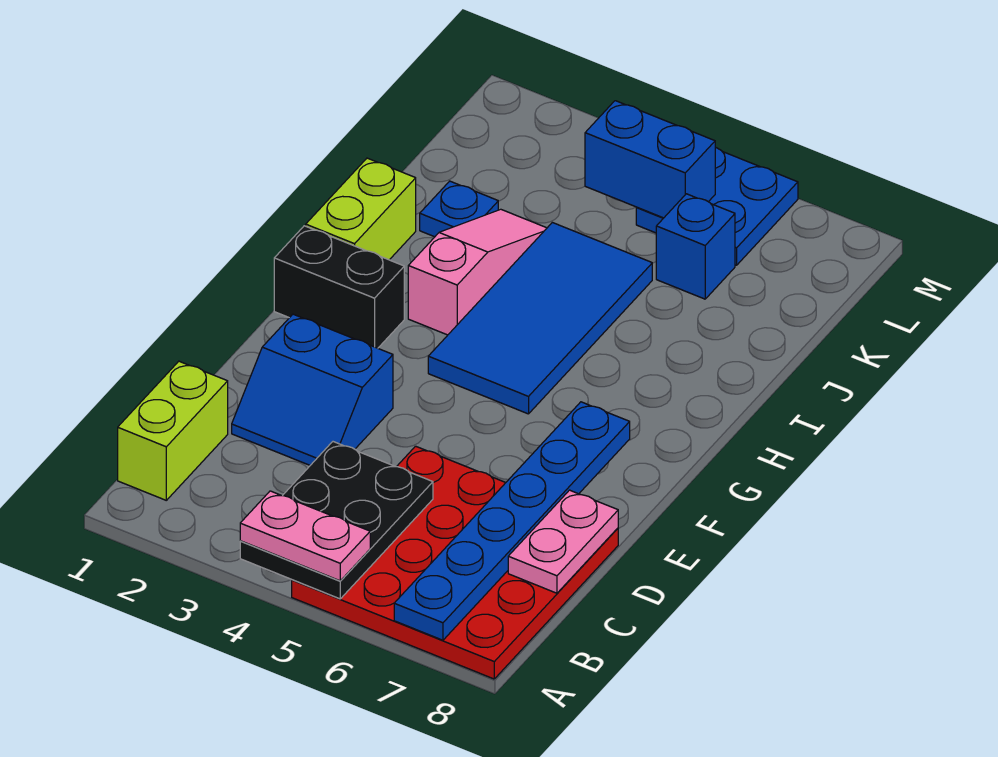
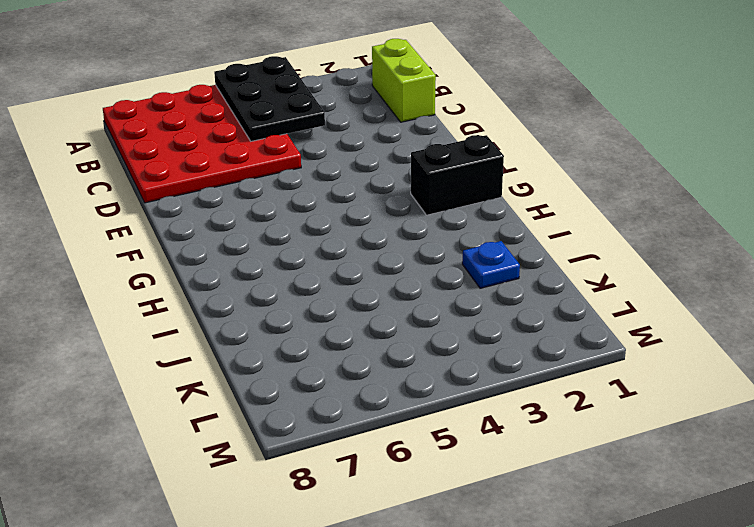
none -> blue 2x2 slope [232,314,393,465]
none -> blue 2x4 tile [428,222,652,414]
none -> lime 1x2 brick [306,158,416,260]

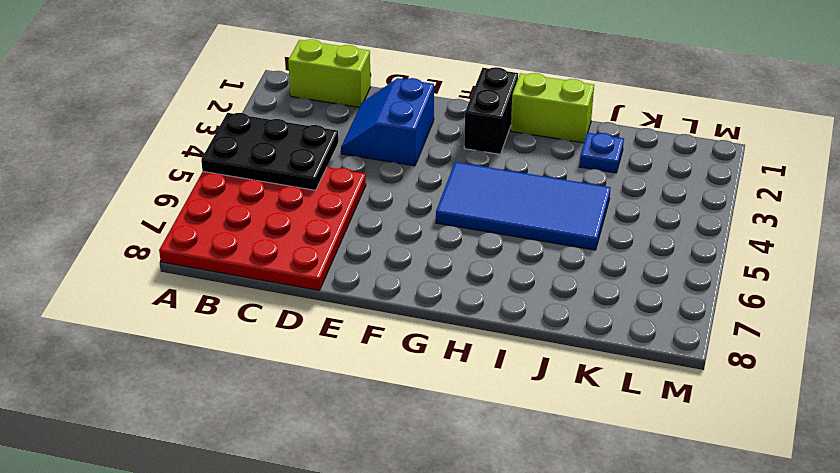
none -> pink 1x3 slope [408,209,547,335]
none -> blue 1x1 brick [656,194,735,299]
none -> blue 2x2 plate [636,147,798,265]

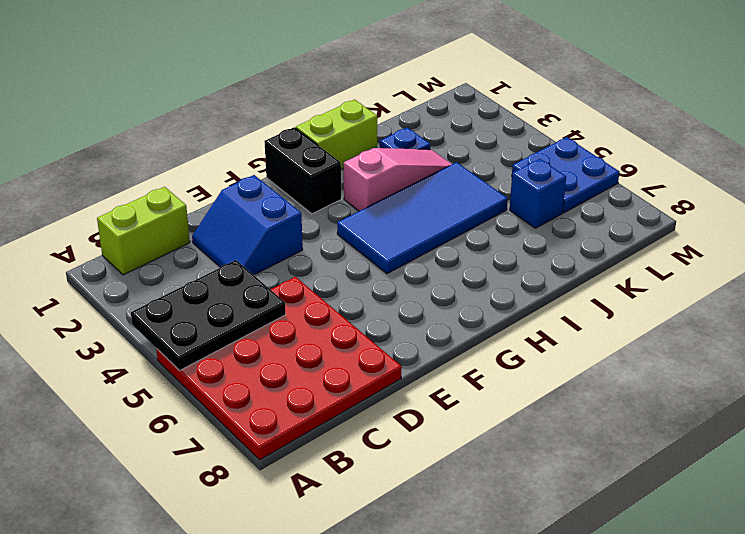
none -> blue 1x6 plate [394,402,630,640]
none -> pink 1x2 plate [508,490,618,593]
none -> blue 1x2 brick [585,101,715,218]

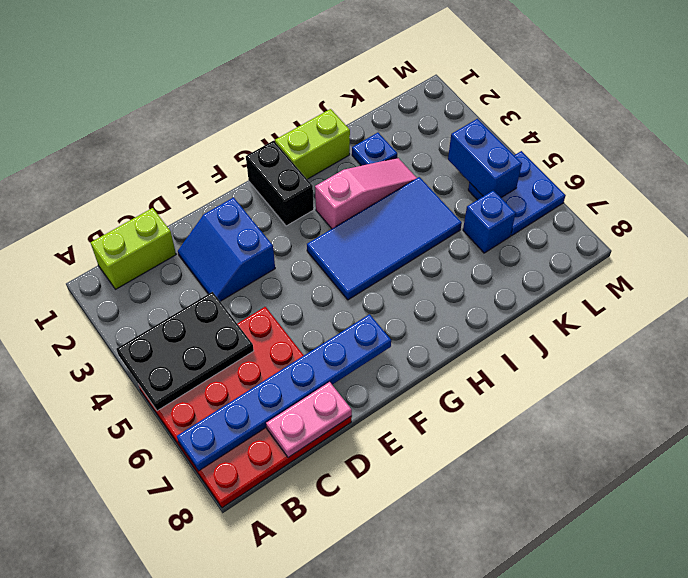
none -> pink 1x2 plate [240,491,370,581]

